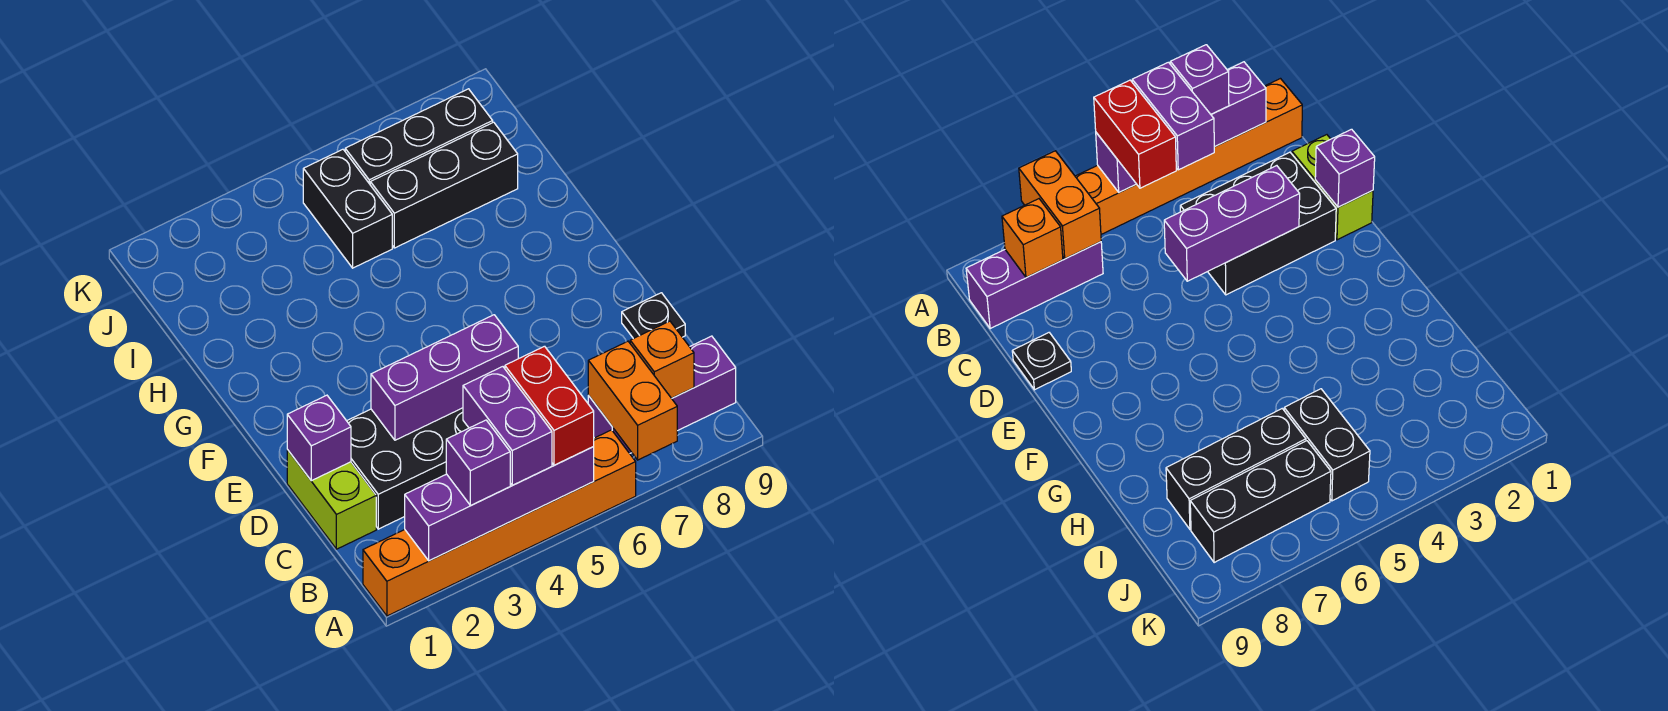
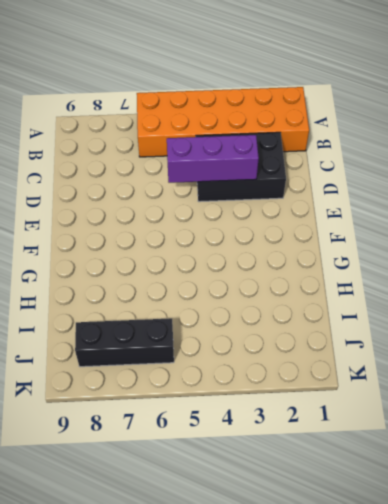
orange 2x6 brick [137,87,309,157] -> orange 1x6 brick [363,430,636,616]
none -> purple 1x3 brick [588,336,736,453]
none -> lime 1x2 brick [287,450,376,549]
none -> black 1x1 plate [622,293,685,339]

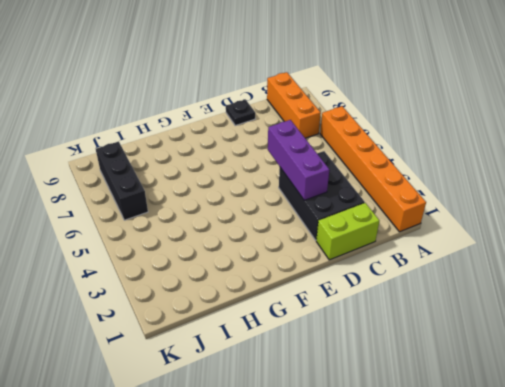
orange 1x3 brick [267,72,321,138] -> purple 1x3 brick [588,336,736,453]
none -> black 1x2 brick [303,149,392,268]
none -> black 1x3 brick [370,122,518,248]
none -> purple 1x4 brick [405,447,594,561]

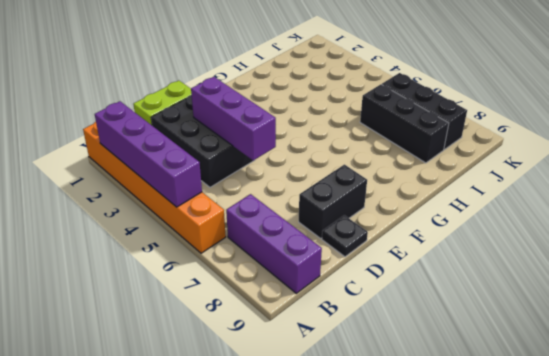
black 1x2 brick [299,165,367,238] -> black 1x2 brick moved to [303,149,392,268]
none -> orange 1x2 brick [588,341,677,460]
none -> orange 1x1 brick [630,321,694,398]
none -> purple 1x1 brick [287,395,351,481]

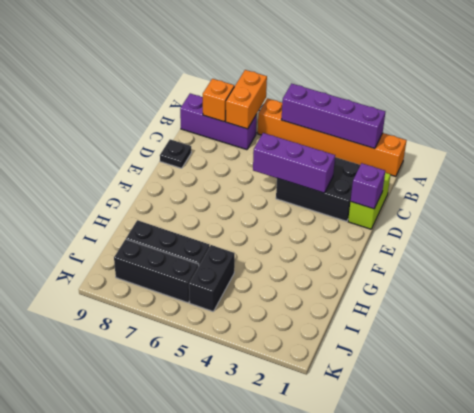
none -> purple 1x1 brick [446,420,510,505]
none -> purple 1x2 brick [463,367,552,485]
none -> red 1x2 brick [505,346,594,465]

